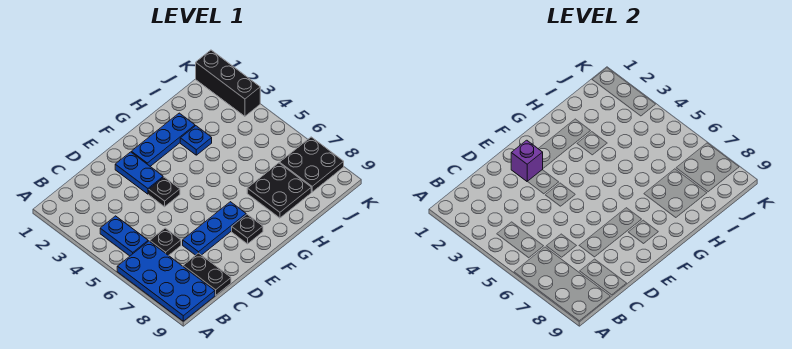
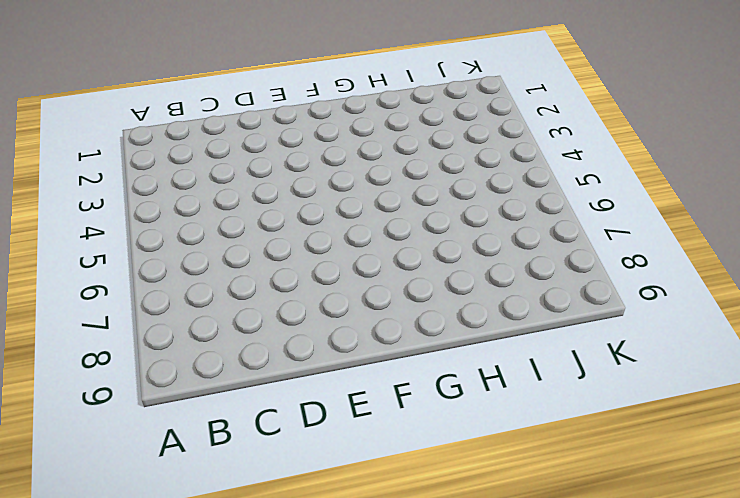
none -> blue 2x4 plate [117,241,215,321]
none -> blue 1x2 plate [100,216,148,256]
none -> black 1x1 plate [150,228,181,256]

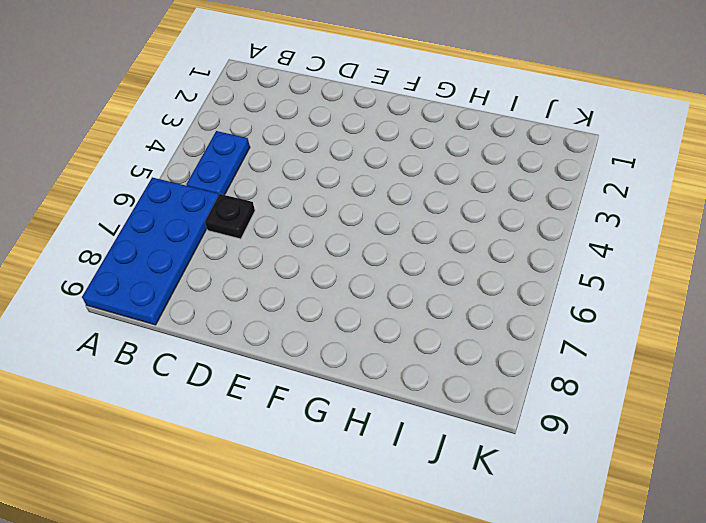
none -> black 1x2 plate [183,253,231,295]
none -> blue 1x3 plate [183,202,246,255]
none -> blue 1x2 plate [115,152,163,194]

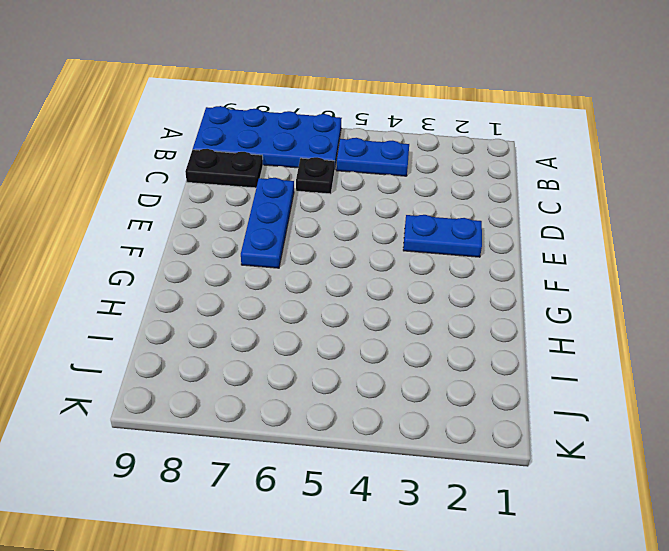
none -> black 1x1 plate [149,177,180,207]
none -> blue 1x3 plate [132,113,195,166]
none -> black 1x1 plate [232,215,263,244]

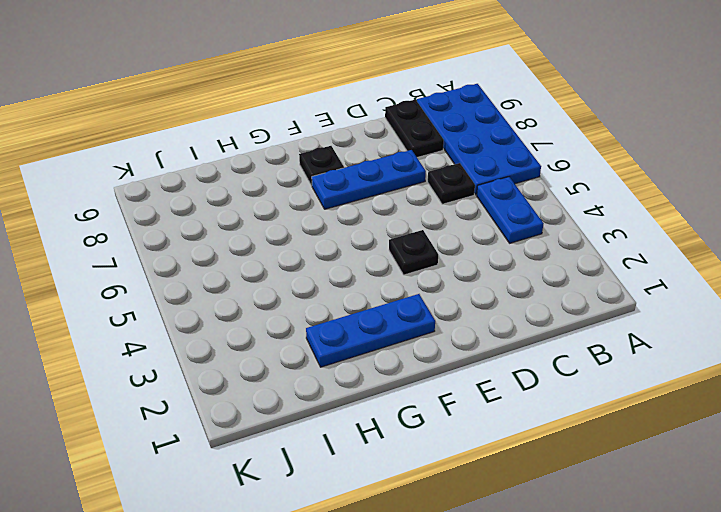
none -> blue 1x2 plate [115,152,163,194]
none -> blue 1x1 plate [180,126,212,155]
none -> black 2x2 plate [247,163,311,218]

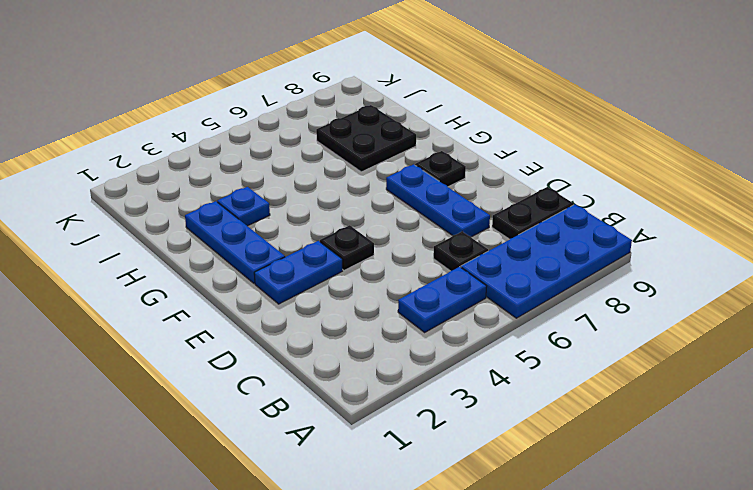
none -> black 2x2 plate [280,137,344,192]
none -> black 1x3 brick [196,50,260,116]
none -> purple 1x1 brick [511,140,543,181]

